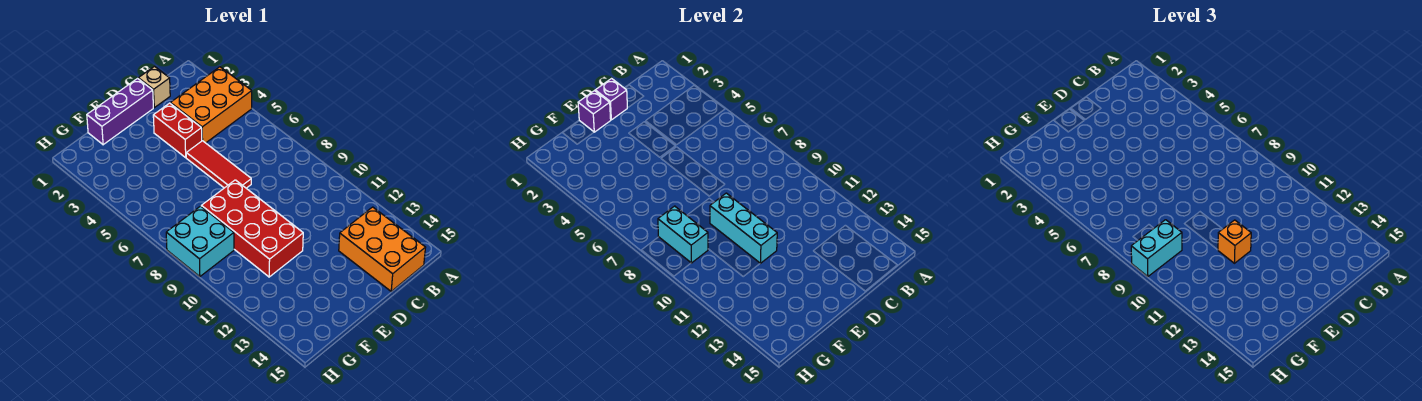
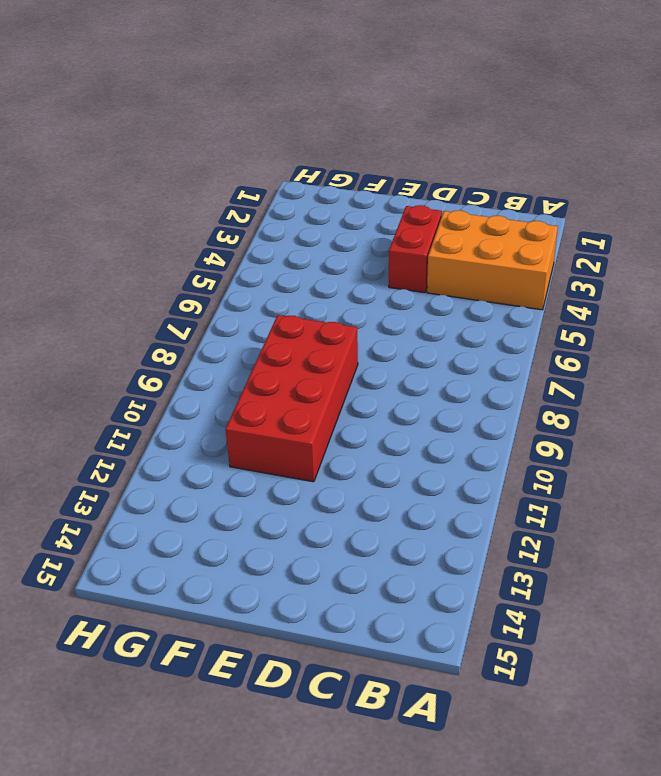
none -> orange 2x3 brick [339,207,426,291]
none -> tan 1x1 brick [138,66,170,108]
none -> purple 1x3 brick [87,79,153,145]

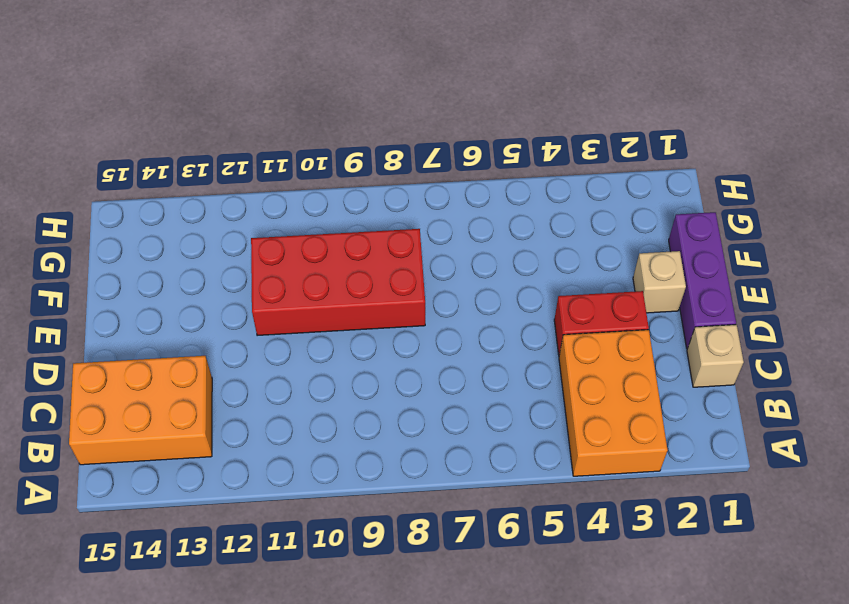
tan 1x1 brick [633,251,686,313] -> none
none -> red 1x3 tile [186,141,251,188]
none -> cyan 2x2 brick [166,206,234,277]
none -> purple 1x1 brick [595,79,627,120]

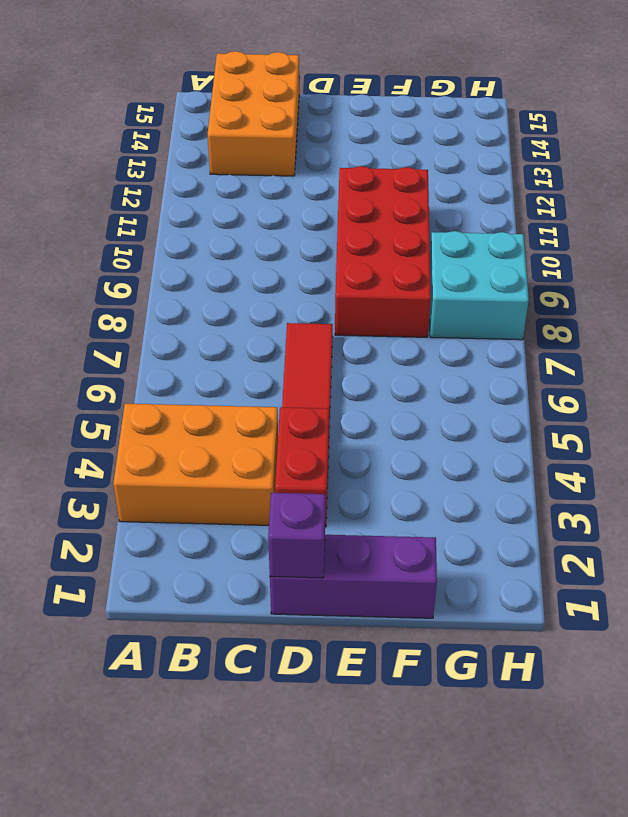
none -> tan 1x1 brick [138,66,170,108]
none -> purple 1x1 brick [578,91,611,132]
none -> cyan 1x3 brick [710,193,777,263]

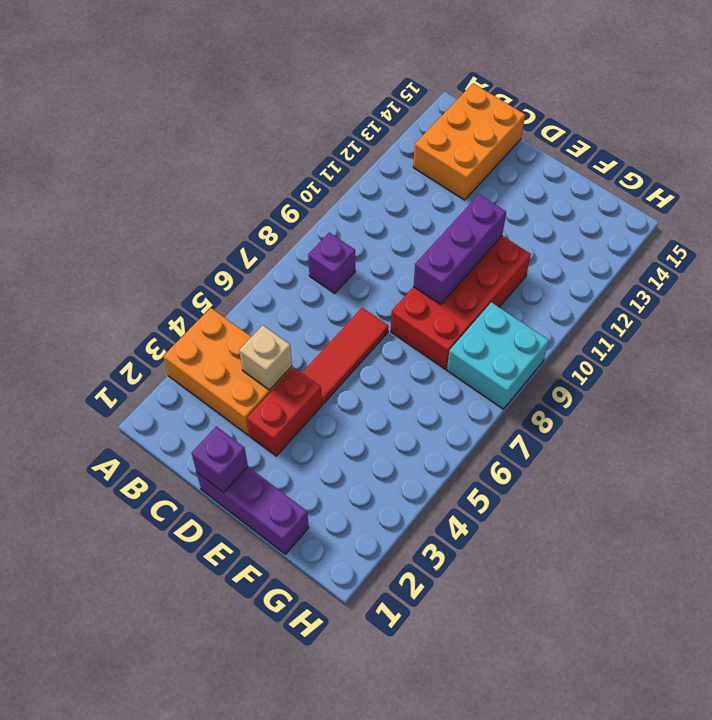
purple 1x1 brick [308,233,355,293] -> purple 1x1 brick moved to [578,91,611,132]
tan 1x1 brick [239,325,292,390] -> tan 1x1 brick moved to [138,66,170,108]
purple 1x3 brick [413,195,506,304] -> cyan 1x3 brick [710,193,777,263]
none -> cyan 1x2 brick [658,206,708,263]
none -> orange 1x1 brick [1218,220,1251,263]
none -> cyan 1x2 brick [1131,220,1182,277]

